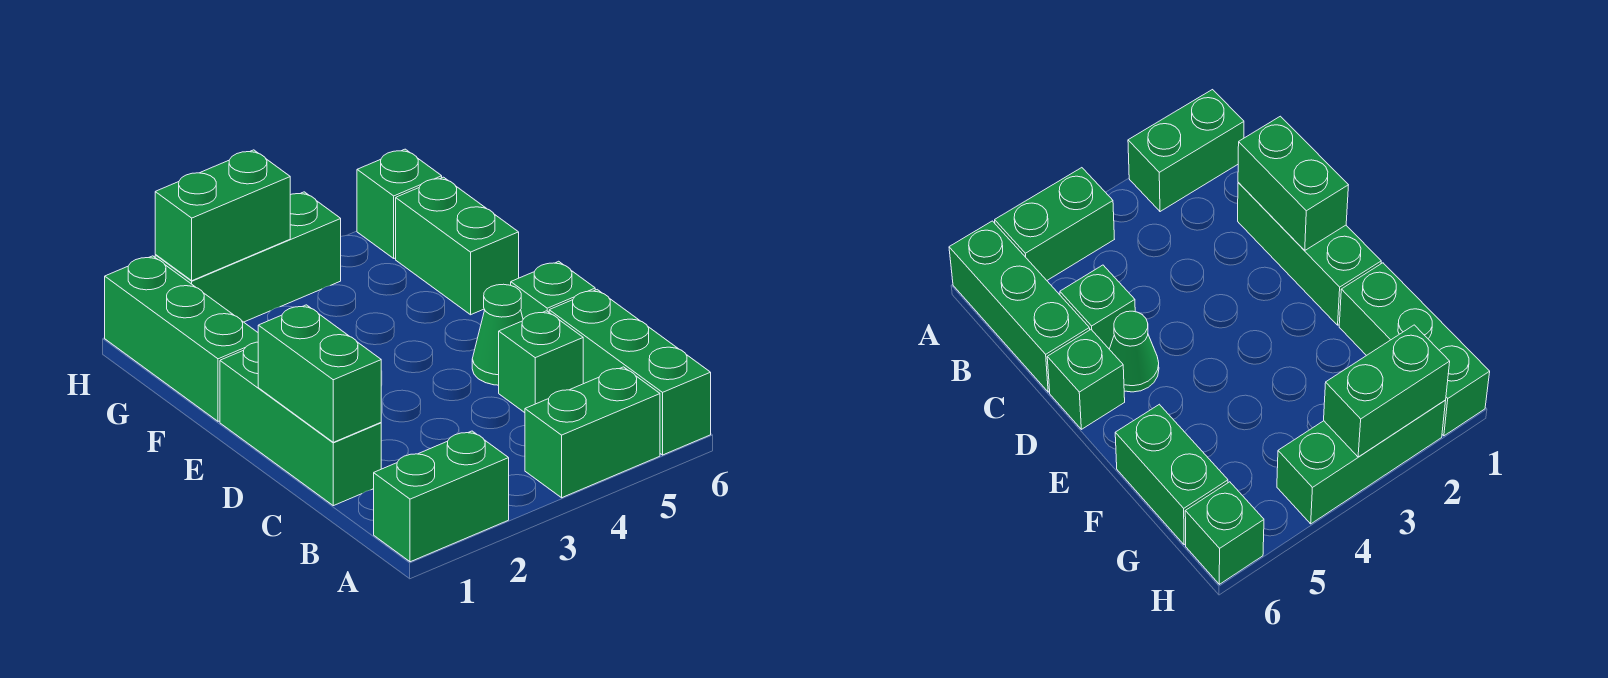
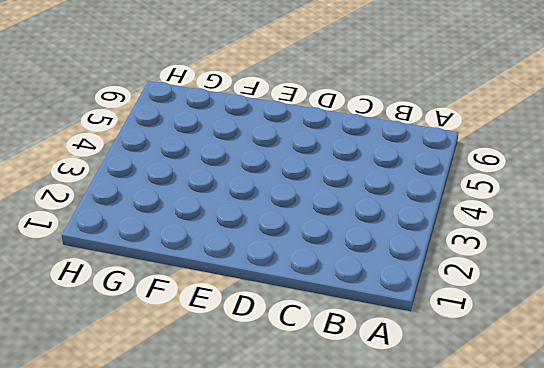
none -> green 1x2 brick [374,431,509,562]
none -> green 1x2 brick [525,367,660,498]
none -> green 1x3 brick [549,290,711,455]

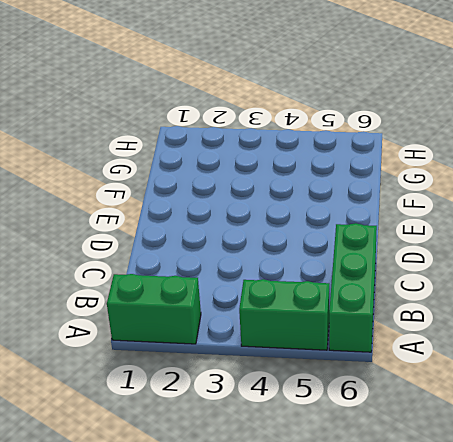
none -> green 1x3 brick [220,342,381,506]
none -> green 1x1 brick [499,311,583,413]
none -> green 1x1 cone [472,284,523,385]

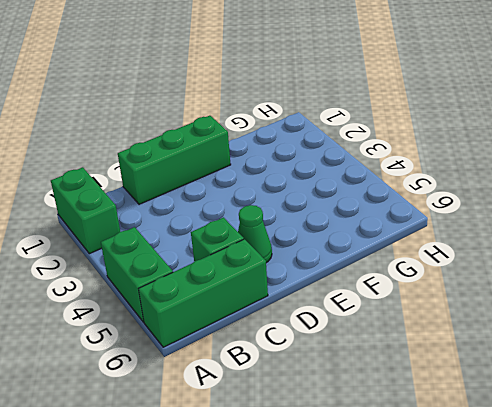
none -> green 1x1 brick [511,261,595,319]
none -> green 1x3 brick [105,256,258,421]
none -> green 1x2 brick [396,177,519,315]

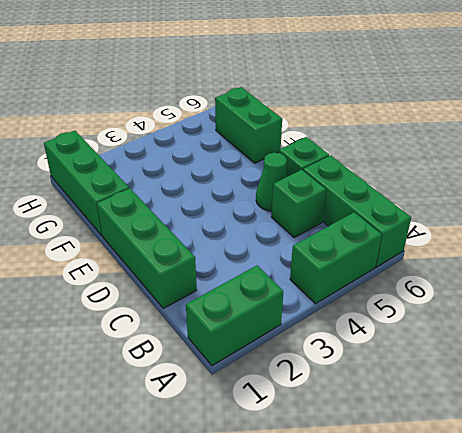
none -> green 1x3 brick [155,192,341,322]
none -> green 1x1 brick [357,149,442,258]
none -> green 1x2 brick [258,305,381,442]

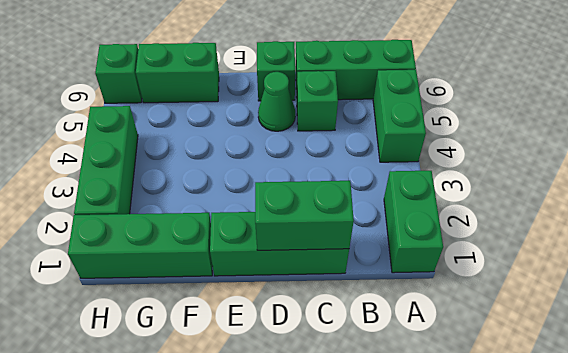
none -> green 1x2 brick [155,150,290,281]

